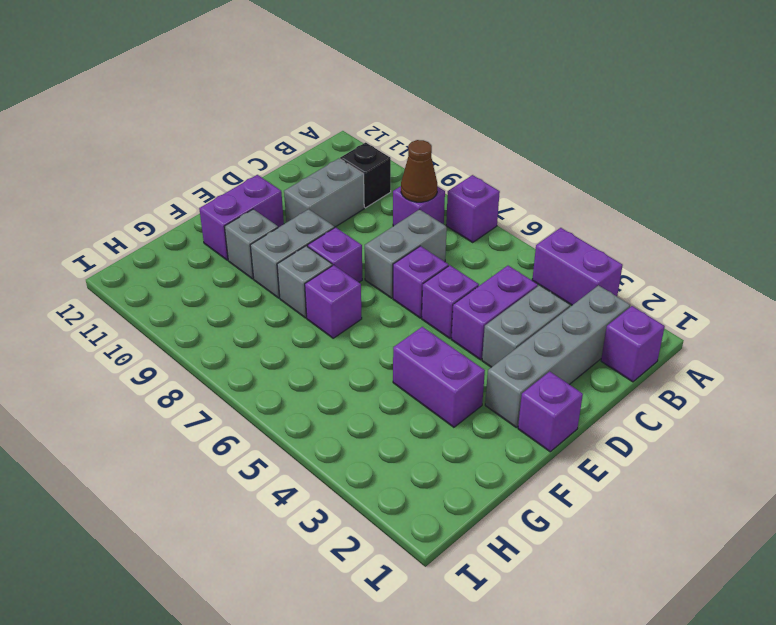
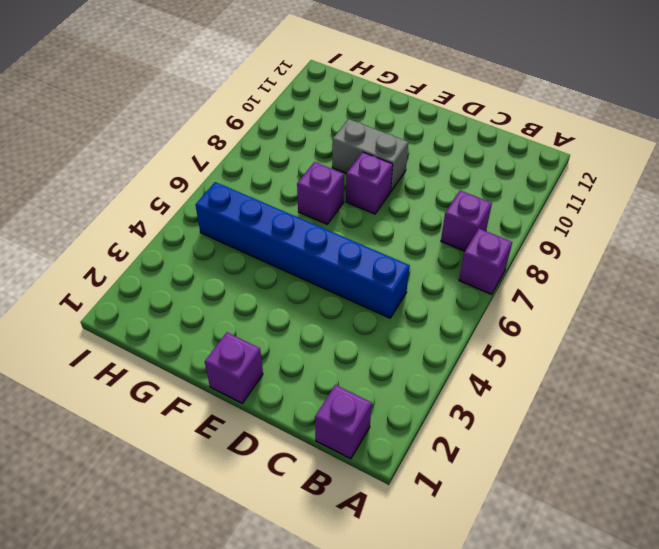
blue 1x6 brick [196,182,410,318] -> purple 1x1 brick [422,265,479,338]
none -> purple 1x2 brick [532,228,623,305]
none -> grey 1x4 brick [485,285,630,427]
none -> black 1x1 brick [340,142,391,208]

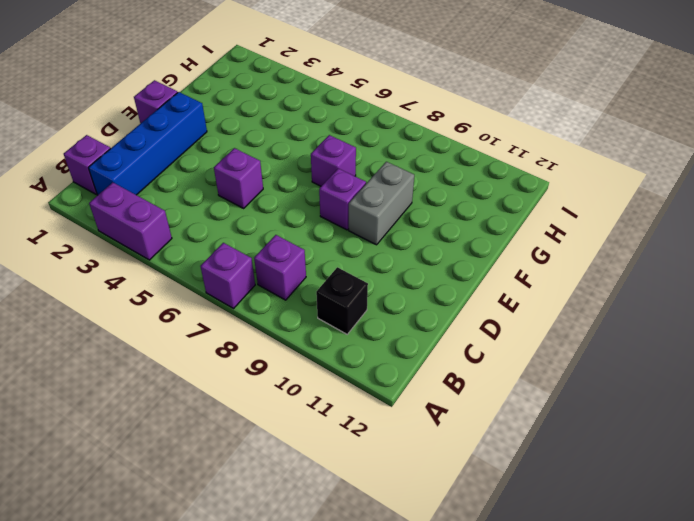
blue 1x4 brick [88,92,207,195] -> grey 1x4 brick [485,285,630,427]
none -> grey 1x2 brick [482,285,570,367]
none -> purple 1x2 brick [451,266,538,360]
none -> grey 1x2 brick [365,209,447,298]

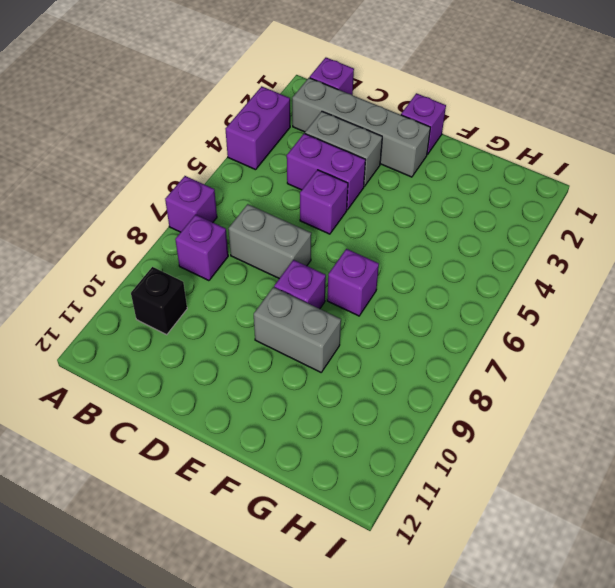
none -> grey 1x2 brick [284,158,364,228]
none -> purple 1x1 brick [393,246,448,318]
none -> purple 1x2 brick [199,175,284,260]

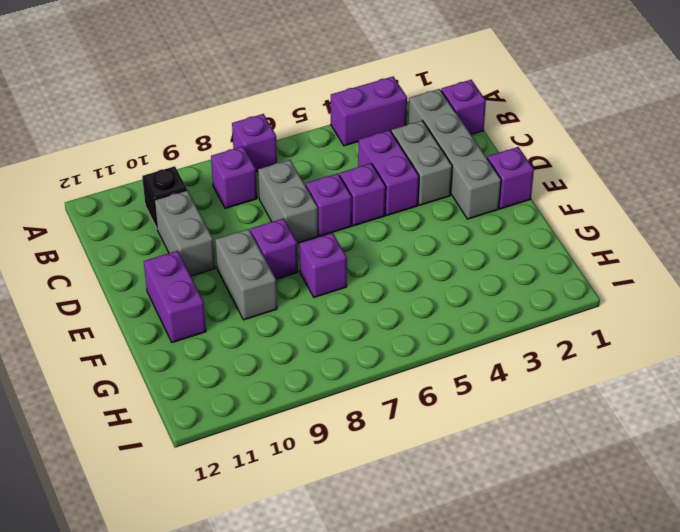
none -> purple 1x2 brick [393,327,485,427]
none -> grey 1x1 brick [277,246,332,318]
none -> grey 1x1 brick [224,209,278,279]

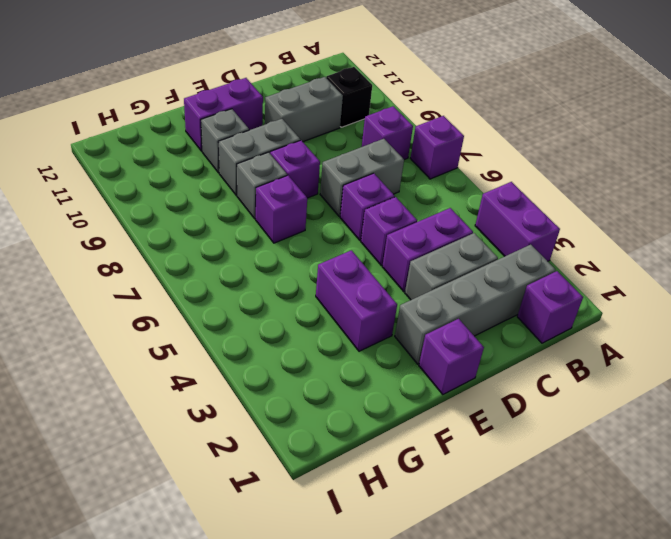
none -> brown 1x1 cone [401,140,438,202]

